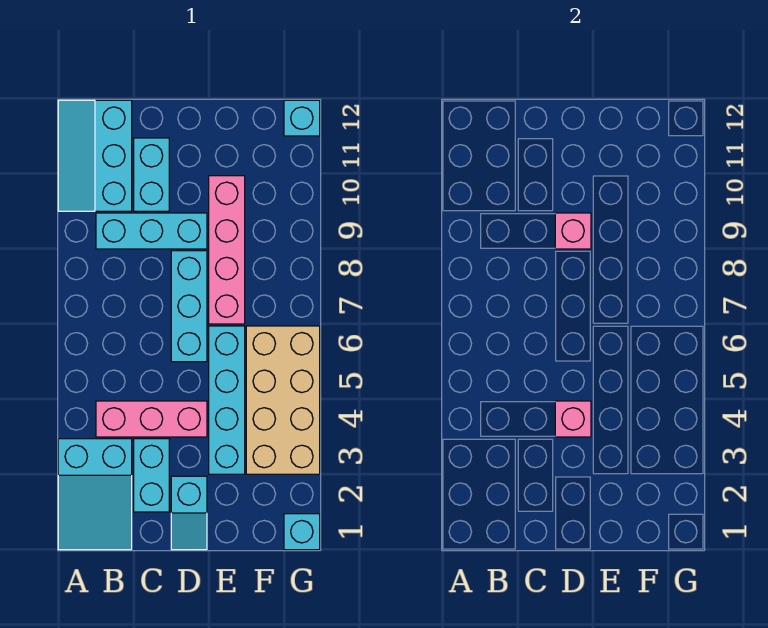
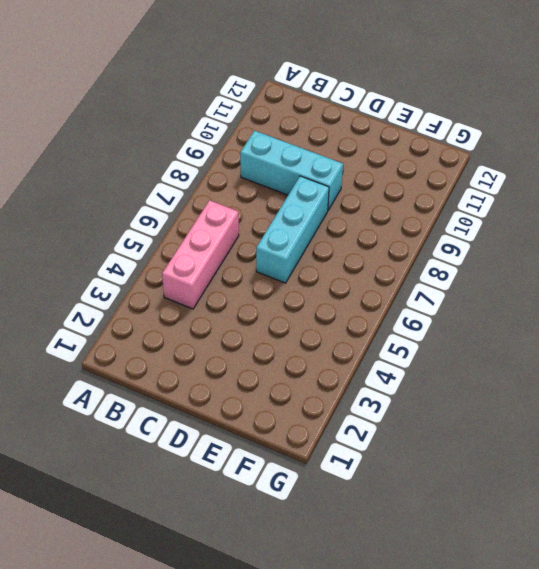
pink 1x3 brick [162,200,239,309] -> pink 1x3 brick turned to [96,401,207,437]
none -> cyan 2x3 slope [58,439,132,550]
none -> cyan 2x3 slope [58,100,132,211]
none -> cyan 1x2 brick [134,439,169,512]

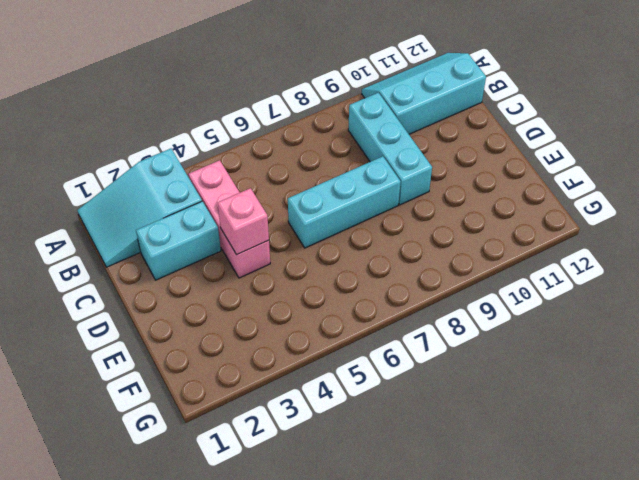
none -> cyan 1x2 brick [134,138,169,211]
none -> cyan 1x2 slope [171,476,207,550]
none -> cyan 1x4 brick [209,326,245,474]

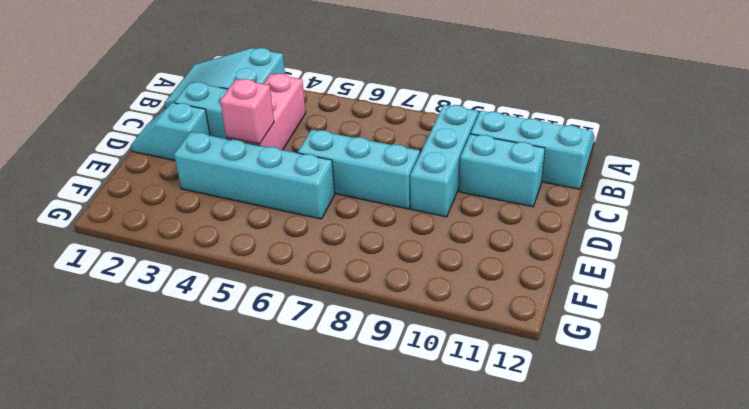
none -> pink 1x4 brick [209,176,245,324]
none -> tan 2x4 brick [246,326,320,474]
none -> cyan 1x1 brick [284,514,320,550]

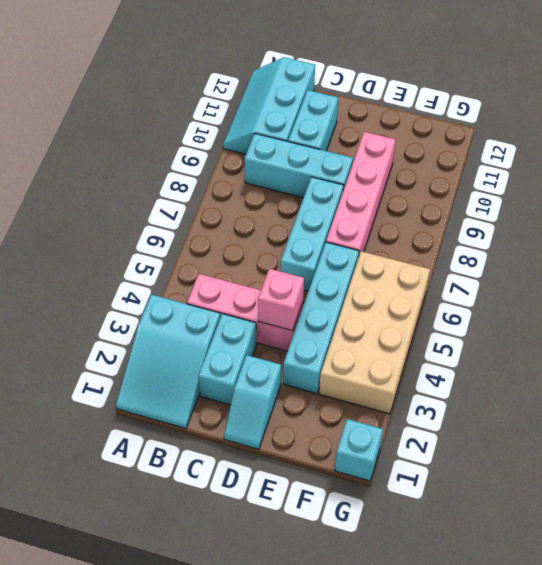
none -> cyan 1x1 brick [284,100,320,136]
none -> pink 1x1 brick [555,213,591,249]

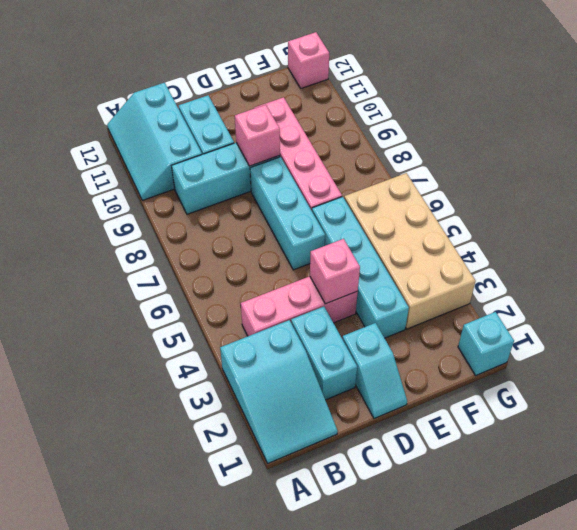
pink 1x1 brick [288,32,329,88] -> cyan 1x1 brick [284,100,320,136]

